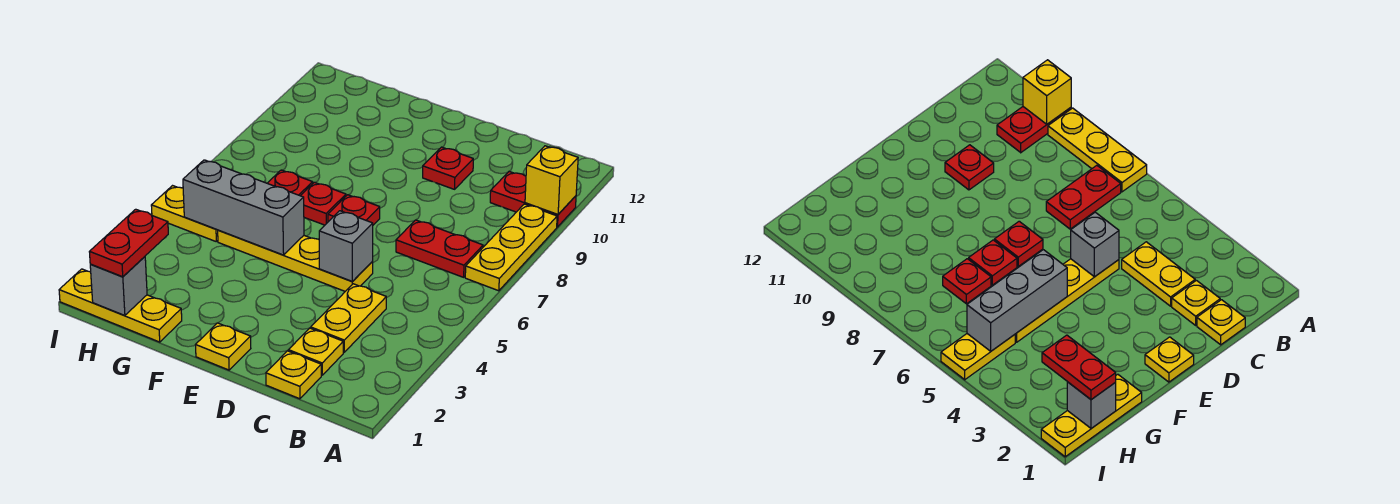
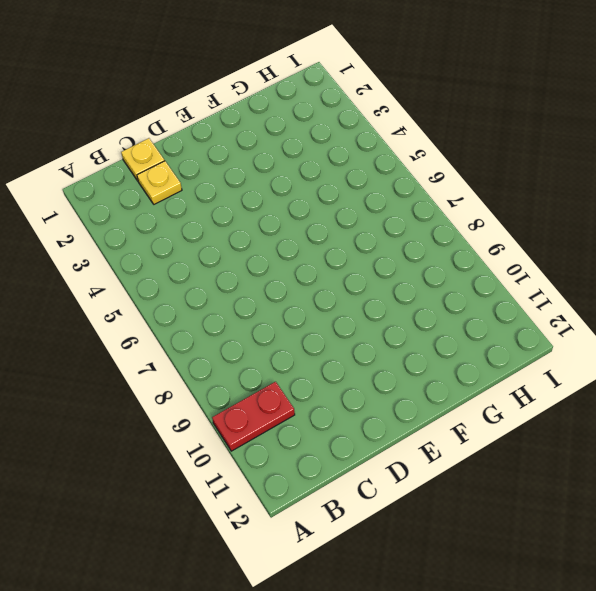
none -> yellow 1x3 plate [465,204,557,291]
none -> red 1x2 plate [396,220,483,277]
none -> yellow 1x2 plate [311,284,386,352]

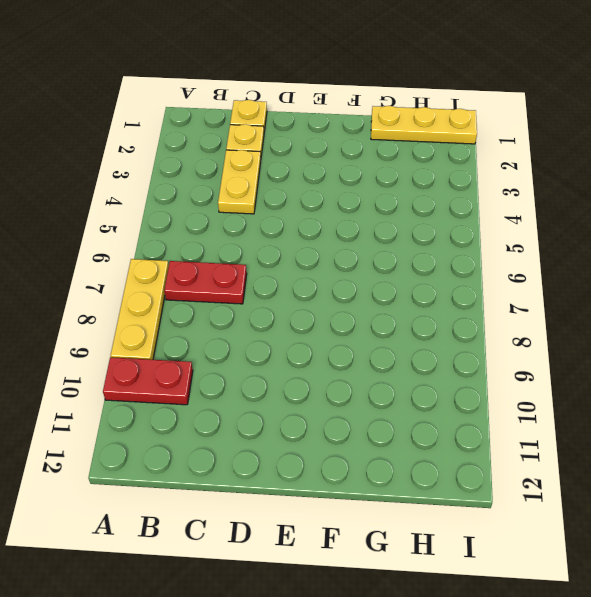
none -> yellow 1x4 plate [218,230,373,291]
none -> red 1x1 plate [423,147,473,189]
none -> yellow 1x1 plate [196,323,251,370]

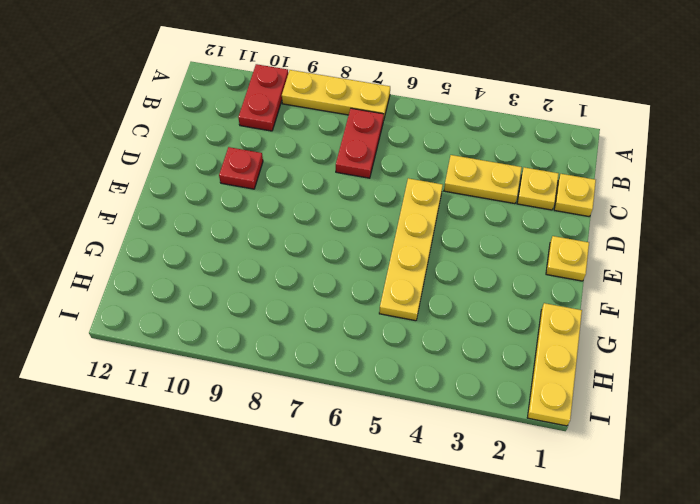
none -> red 1x1 plate [328,195,380,225]
none -> red 1x1 plate [301,182,346,225]
none -> red 1x1 plate [267,170,313,196]

